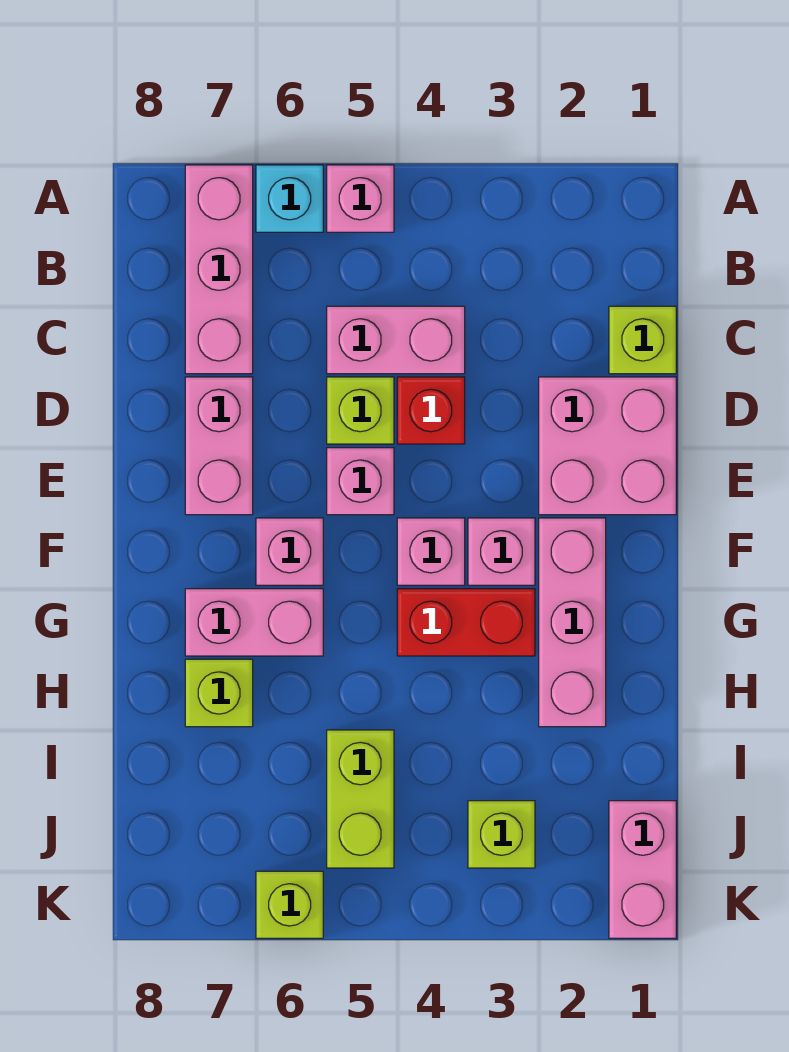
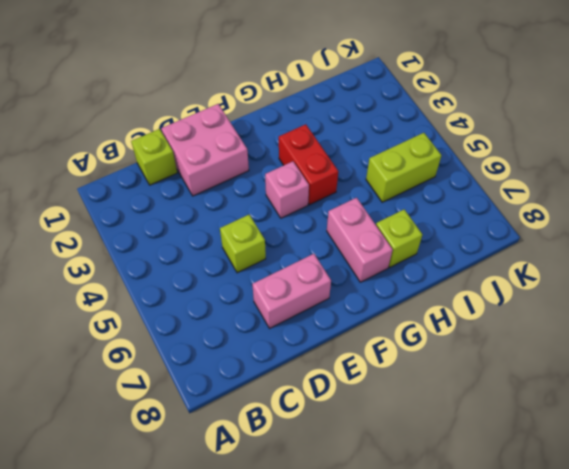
none -> pink 1x1 brick [327,165,394,232]
none -> cyan 1x1 brick [256,165,323,232]
none -> pink 1x3 brick [185,165,253,374]

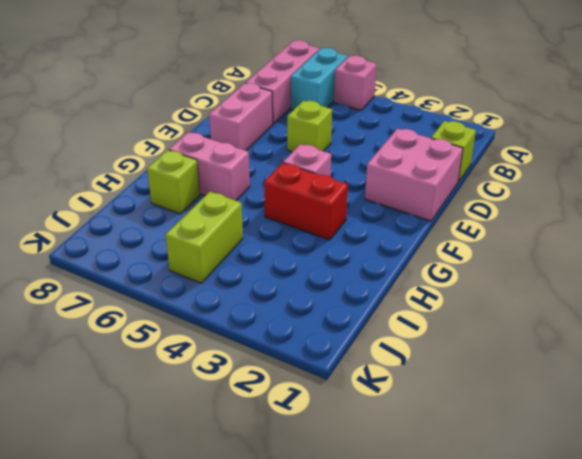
cyan 1x2 brick [291,48,348,110] -> cyan 1x1 brick [256,165,323,232]
none -> pink 1x2 brick [327,306,465,374]
none -> red 1x1 brick [397,377,465,444]
none -> pink 1x1 brick [327,448,394,515]

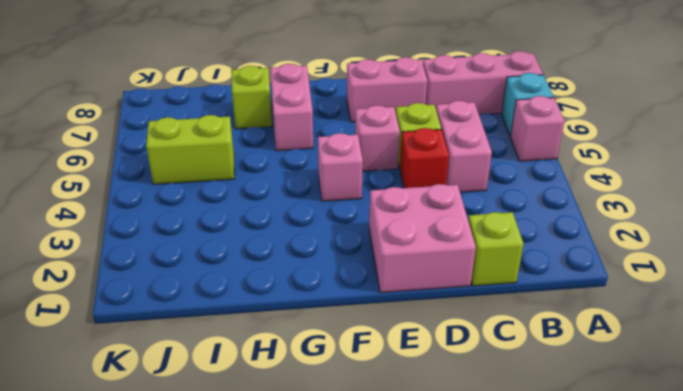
none -> pink 1x3 brick [539,518,606,727]
none -> pink 1x1 brick [468,518,535,585]
none -> pink 1x1 brick [256,518,323,585]

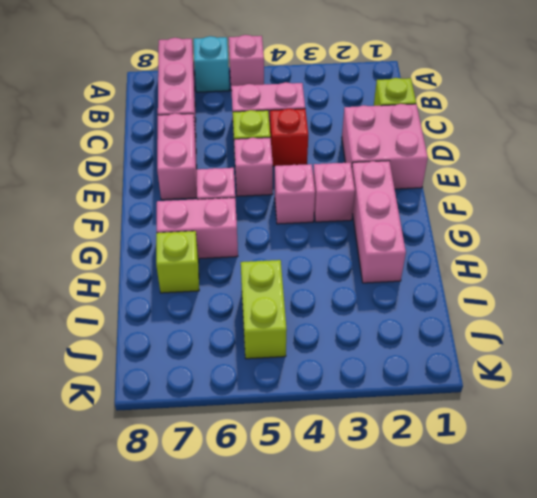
none -> red 1x2 brick [397,589,535,656]
none -> pink 1x2 brick [609,801,676,938]
none -> lime 1x1 brick [468,801,535,868]

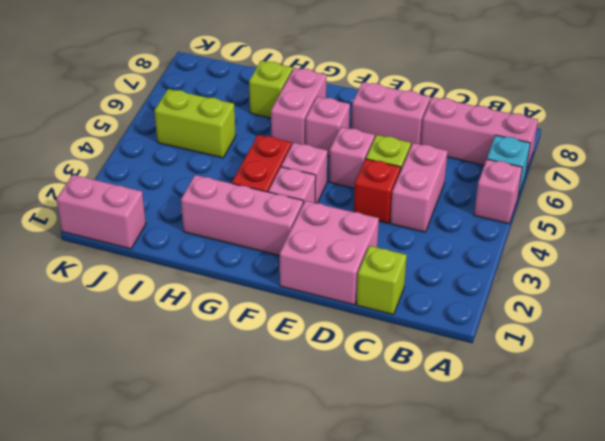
none -> lime 1x1 brick [468,801,535,868]
none -> lime 1x1 brick [256,871,323,938]

